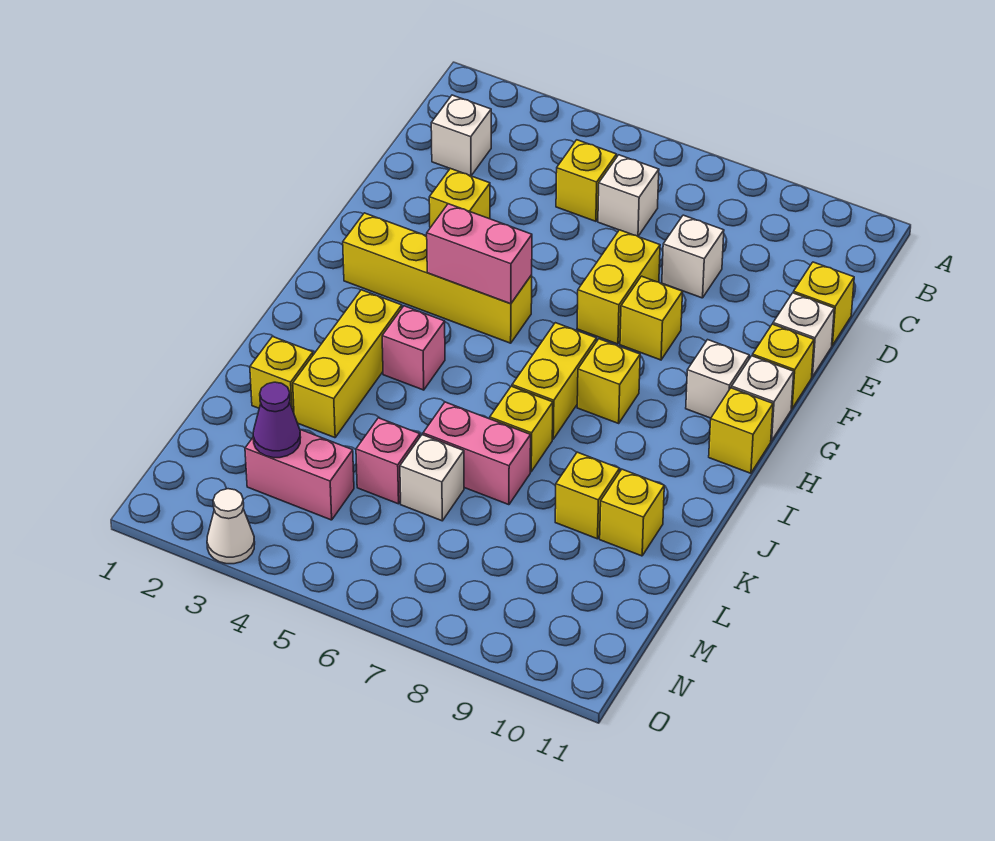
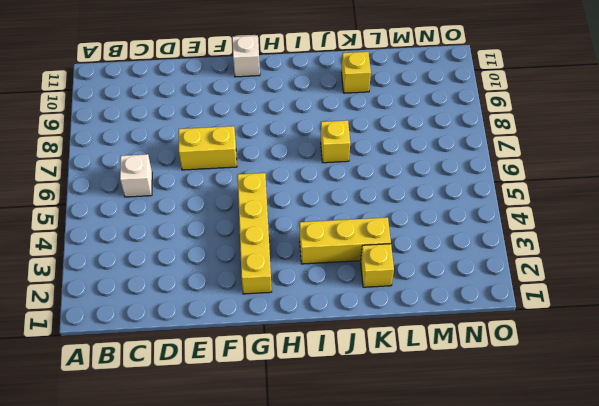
none -> white 1x1 brick [431,95,491,176]
none -> yellow 1x1 brick [556,140,617,221]
none -> white 1x1 brick [662,215,724,298]

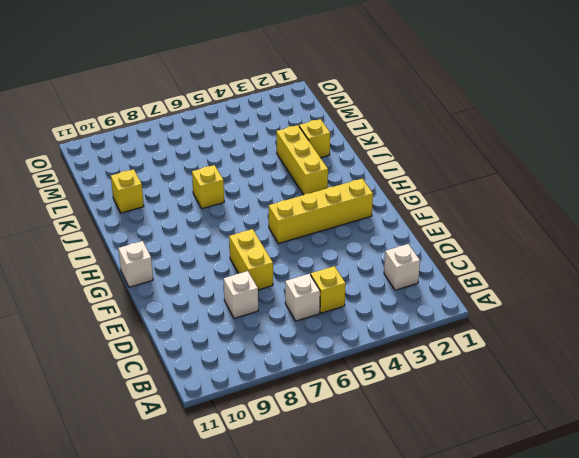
none -> yellow 1x1 brick [793,262,854,345]
none -> yellow 1x1 brick [429,169,490,228]
none -> white 1x1 brick [773,293,834,377]

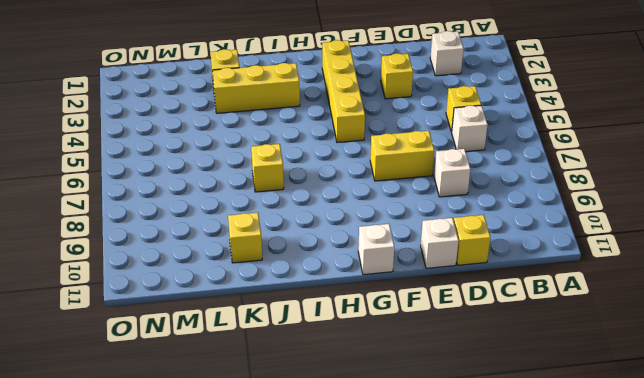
none -> yellow 1x1 brick [620,276,683,360]
none -> yellow 1x1 brick [752,324,814,409]
none -> white 1x1 brick [686,340,749,418]

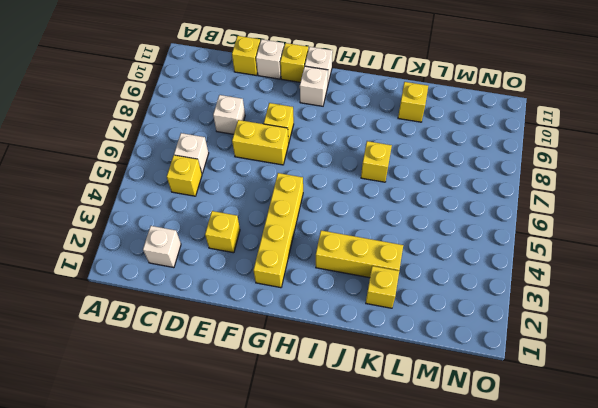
none -> yellow 1x2 brick [512,323,597,439]
none -> yellow 1x1 brick [577,339,640,423]
none -> yellow 1x1 brick [709,388,773,473]

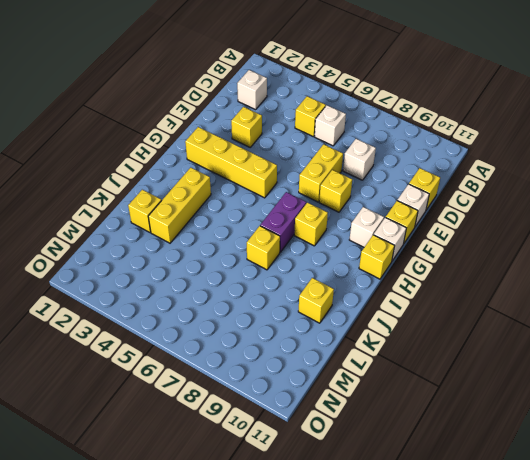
purple 1x2 brick [260,192,306,252] -> yellow 1x2 brick [512,323,597,439]
none -> pink 1x1 brick [382,306,445,390]
none -> pink 1x2 brick [423,402,531,505]
none -> yellow 1x1 brick [555,452,620,539]

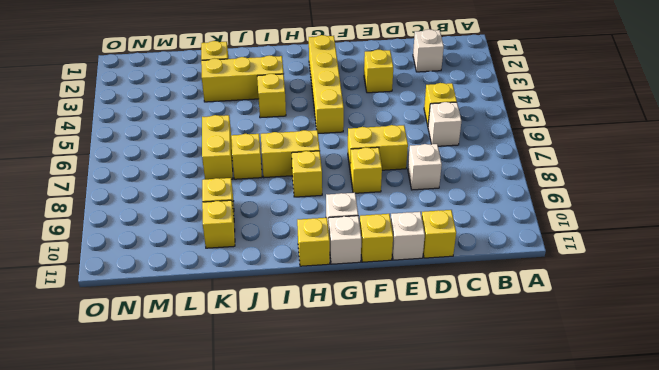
yellow 1x1 brick [257,74,286,118] -> pink 1x1 brick [382,306,445,390]
yellow 1x2 brick [202,115,233,179] -> pink 1x2 brick [423,402,531,505]
none -> pink 1x1 brick [356,418,420,504]
none -> white 1x1 brick [400,435,464,521]
none -> pink 1x2 brick [245,430,354,520]

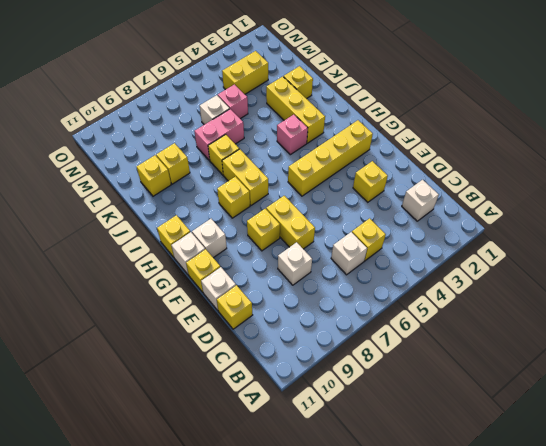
yellow 1x2 brick [222,51,268,94] -> pink 1x2 brick [245,430,354,520]
none -> white 1x1 cone [207,489,255,564]
none -> pink 1x2 brick [427,204,532,304]
none -> purple 1x1 cone [253,382,301,458]

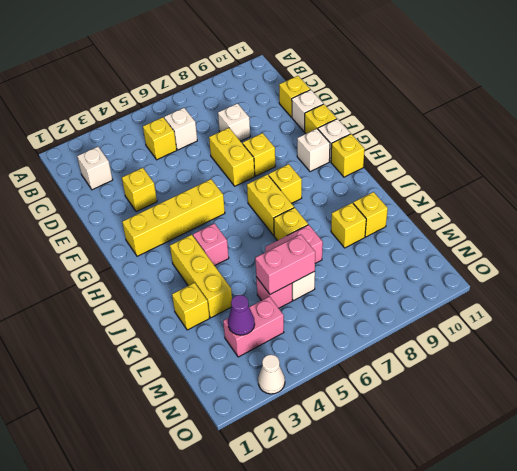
pink 1x2 brick [255,235,315,294] -> pink 1x2 brick moved to [427,204,532,304]

